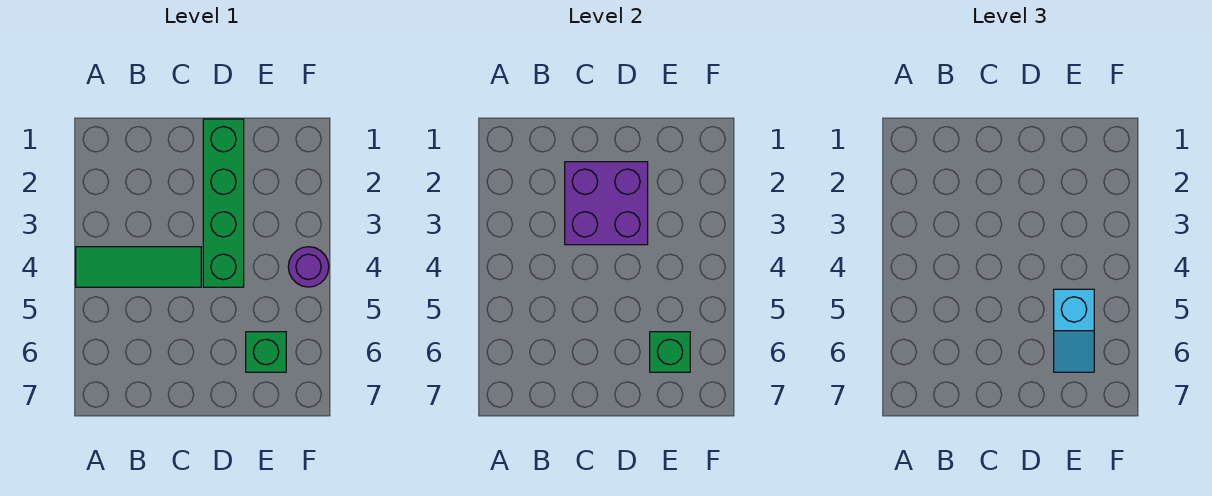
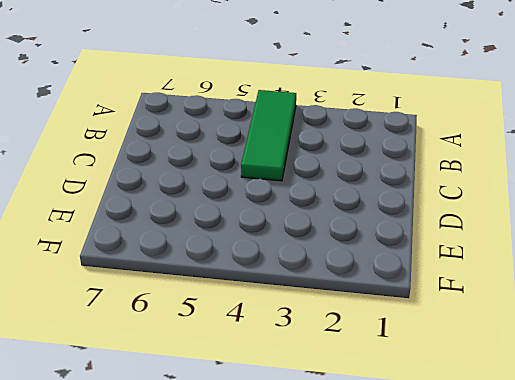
none -> green 1x4 brick [203,119,244,287]
none -> green 1x1 brick [246,332,286,372]

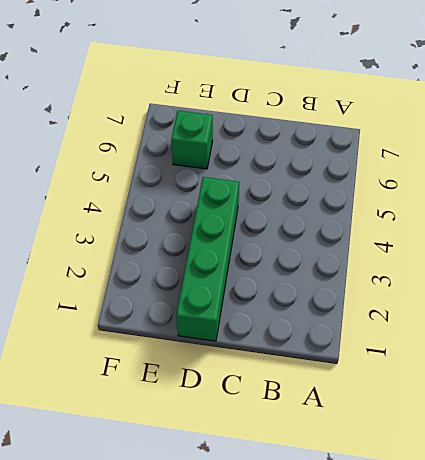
none -> green 1x3 tile [76,247,201,287]
none -> purple 1x1 round brick [288,247,329,287]

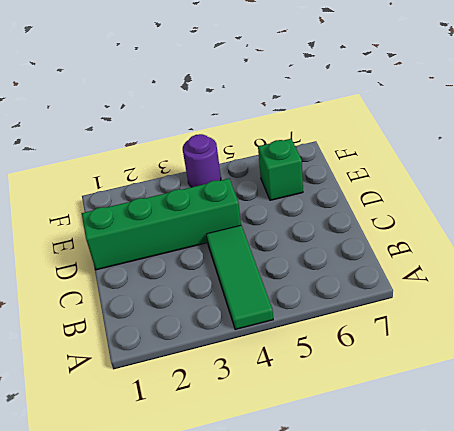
none -> purple 2x2 brick [565,162,648,245]
none -> green 1x1 brick [650,332,690,372]

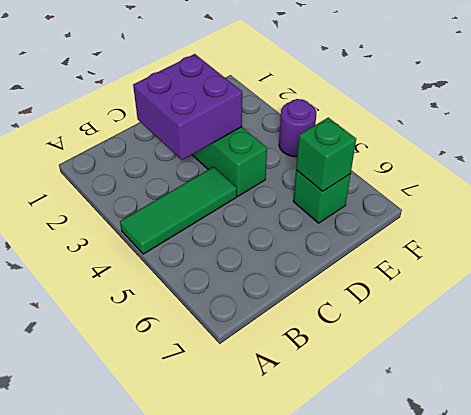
none -> cyan 1x2 slope [1054,289,1094,372]

